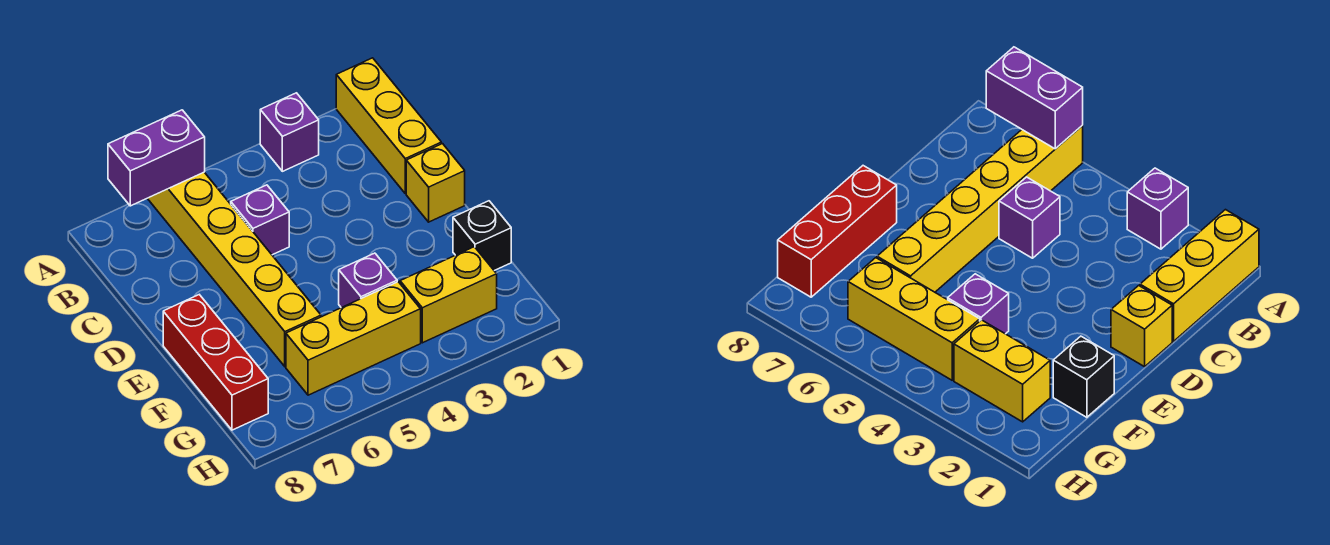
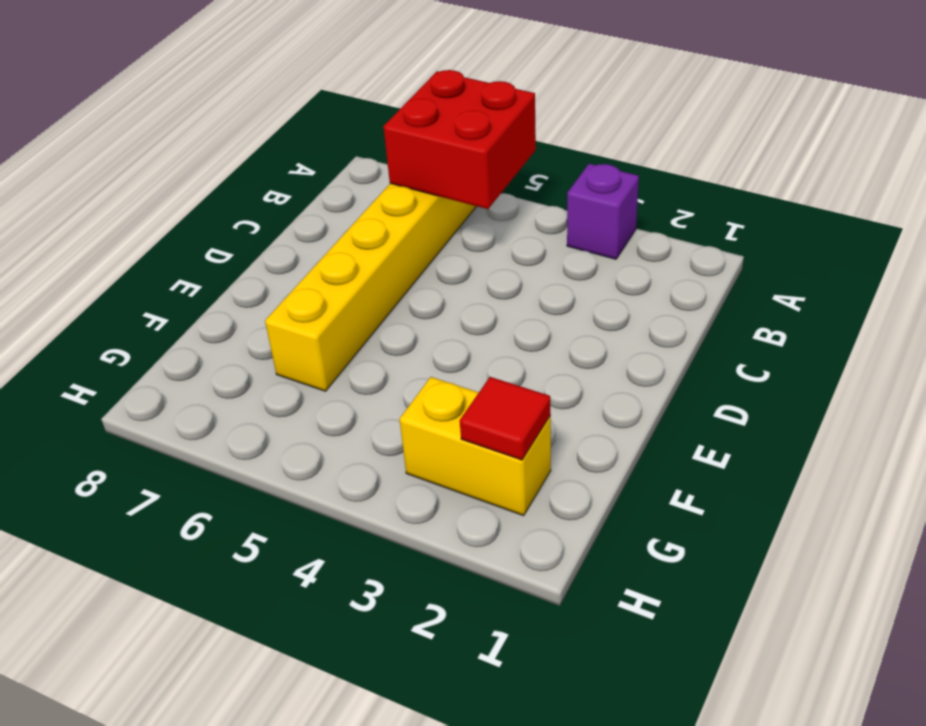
red 2x2 brick [384,70,536,209] -> purple 1x2 brick [108,110,205,206]
red 1x1 tile [460,377,551,460] -> none
none -> yellow 1x3 brick [336,58,441,194]
none -> purple 1x1 brick [231,185,289,255]

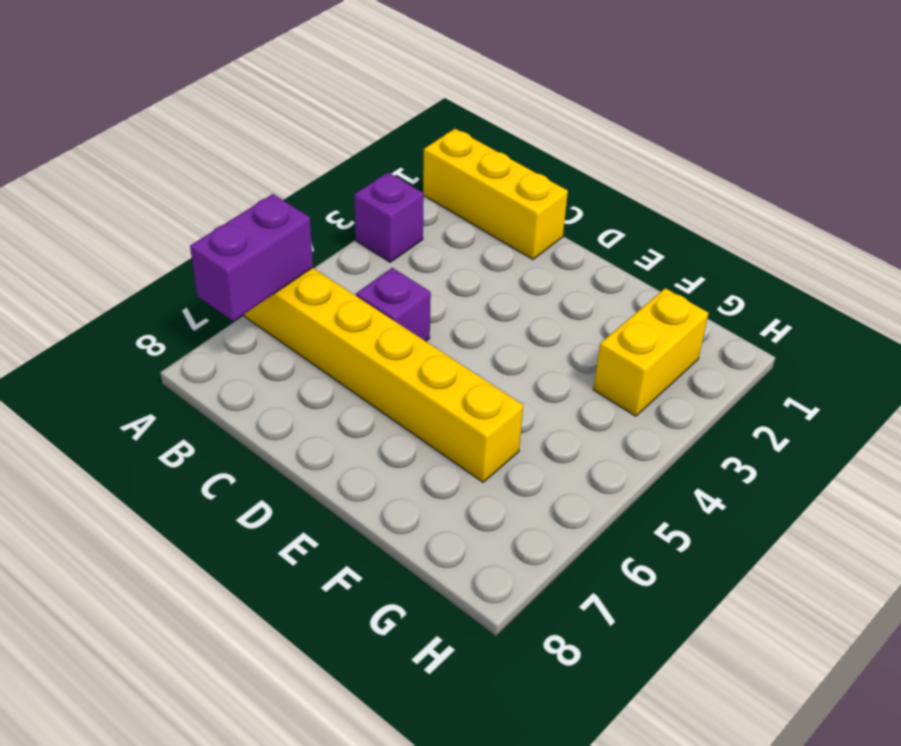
none -> yellow 1x1 brick [406,144,465,222]
none -> red 1x3 brick [163,295,268,430]

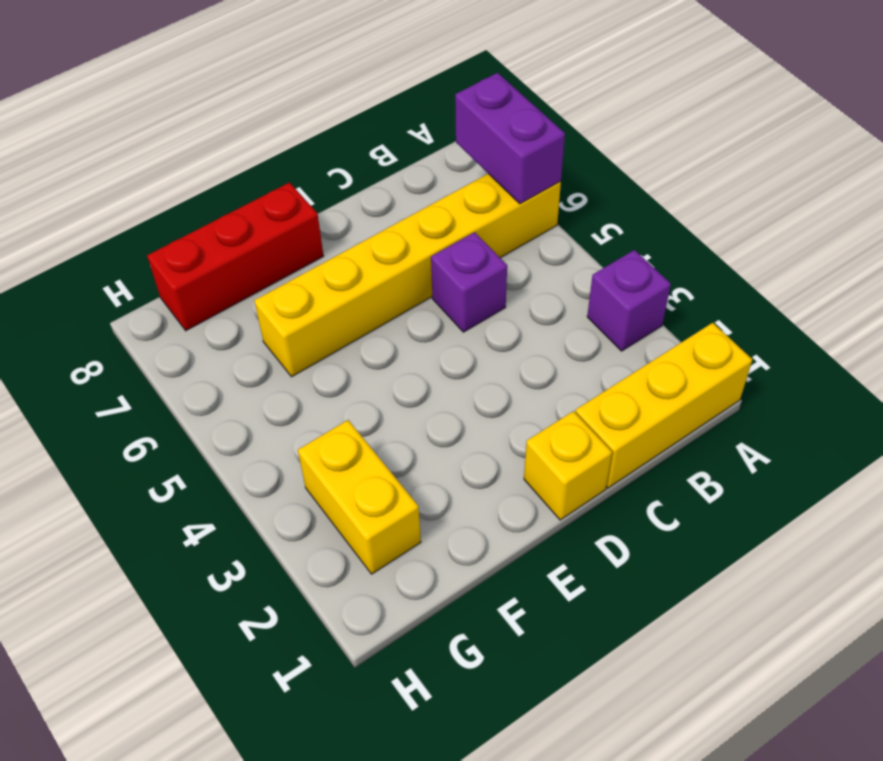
none -> black 1x1 brick [453,201,511,271]
none -> purple 1x1 brick [339,253,397,308]

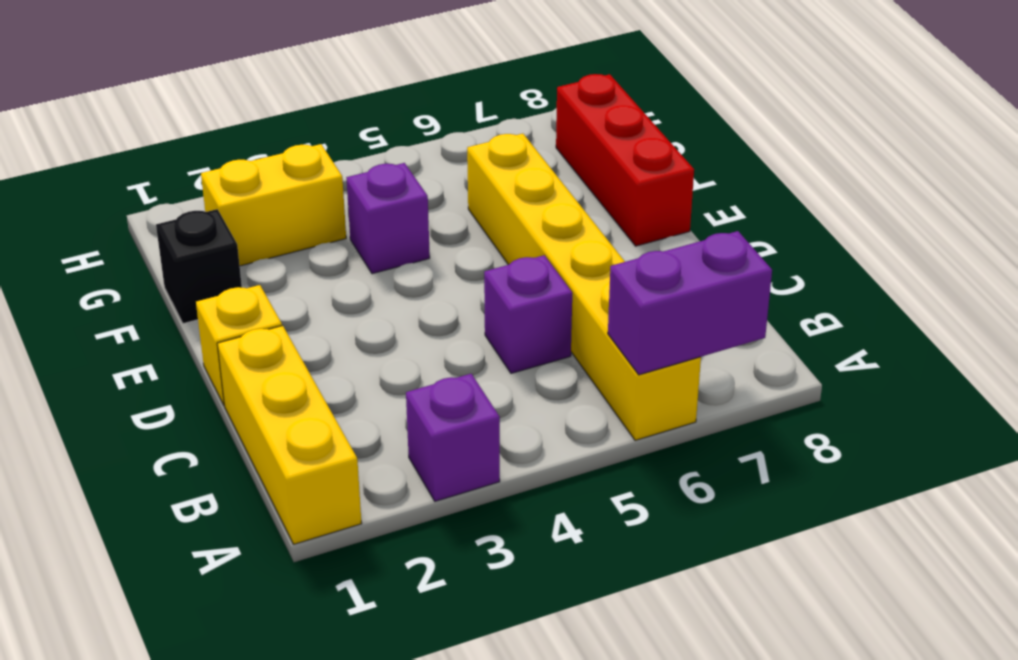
none -> yellow 1x3 brick [286,282,421,395]

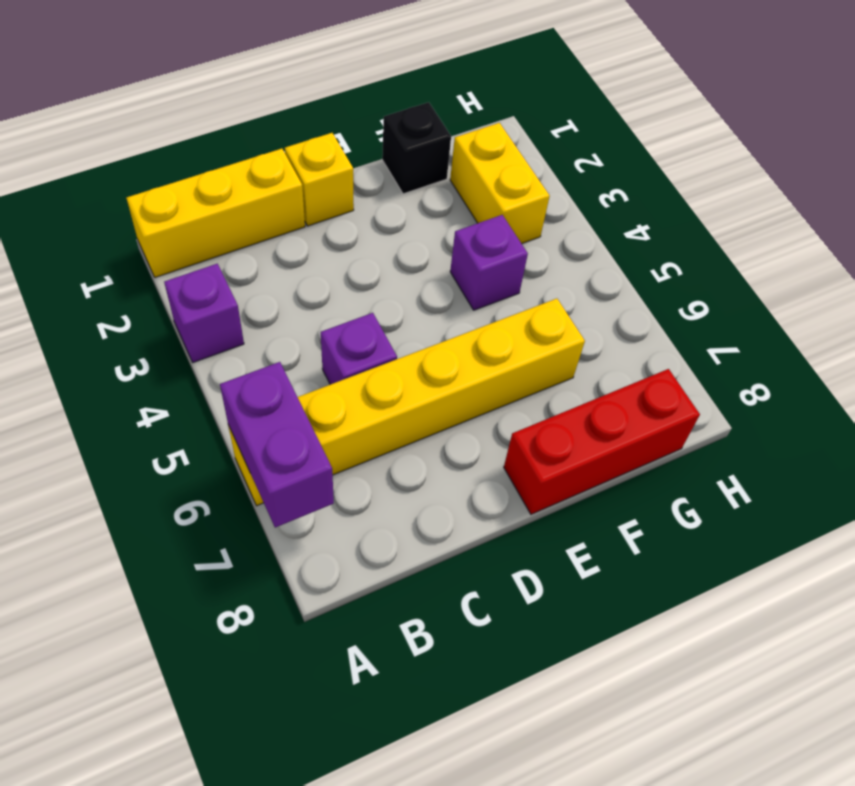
none -> yellow 1x3 brick [286,282,421,395]

